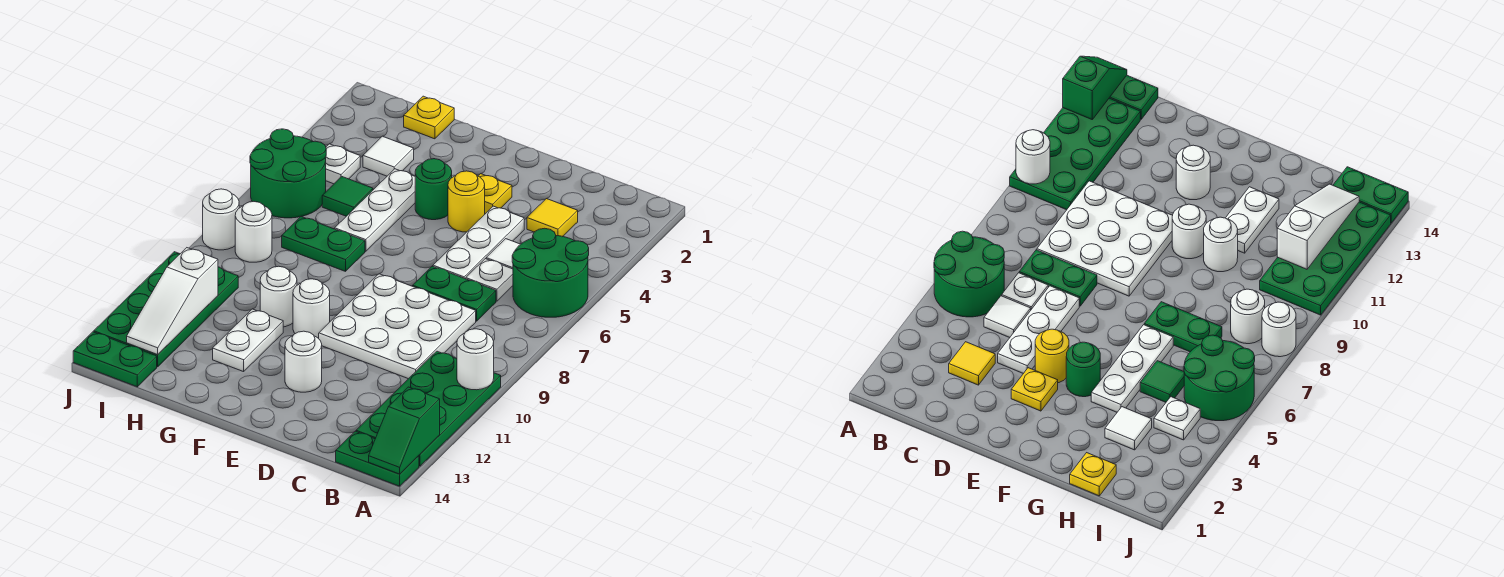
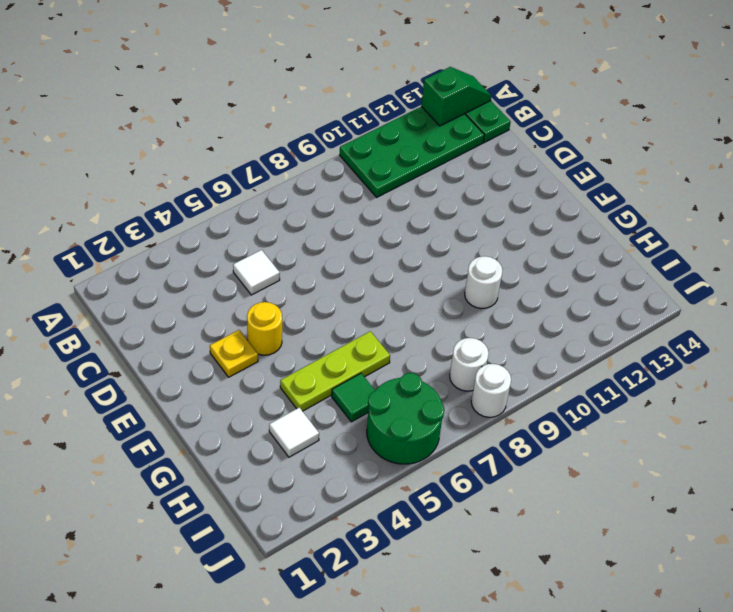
lime 1x3 plate [280,331,390,411] -> white 1x3 plate [335,169,415,251]
none -> green 2x2 round brick [512,228,589,317]
none -> yellow 1x1 tile [527,199,578,236]
none -> white 1x1 plate [466,259,513,301]
none -> green 1x2 plate [413,266,496,321]

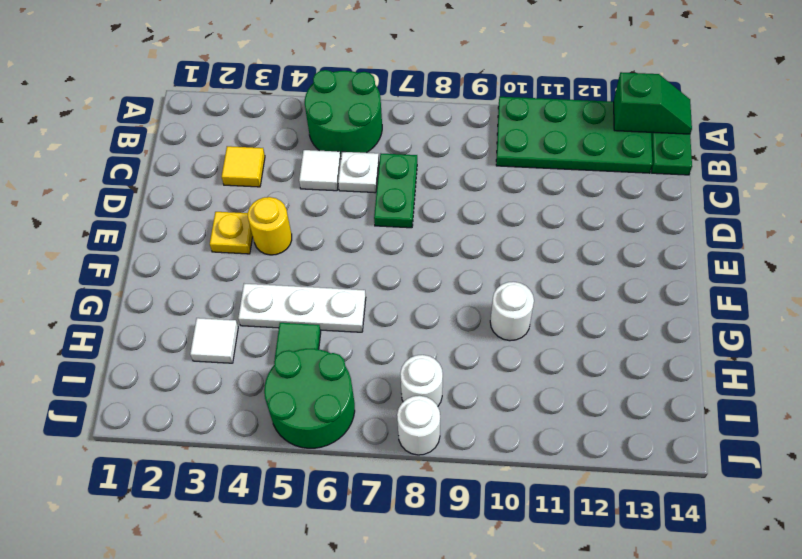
none -> white 3x3 plate [319,274,476,379]
none -> white 1x3 plate [433,206,524,279]
none -> white 1x1 round brick [285,331,322,392]
none -> green 1x1 round brick [415,159,452,220]

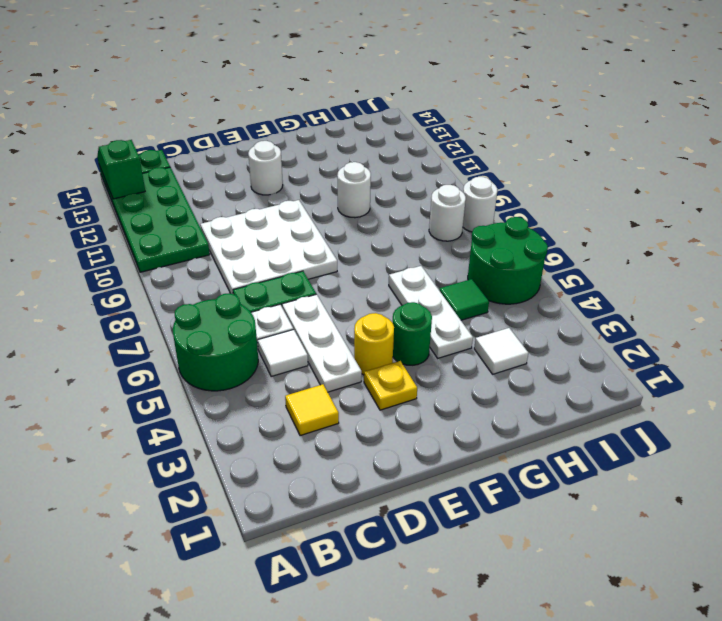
none -> white 1x1 round brick [293,279,330,339]
none -> green 1x2 plate [282,216,365,271]
none -> white 1x2 plate [213,309,283,372]
none -> yellow 1x1 plate [404,96,454,139]

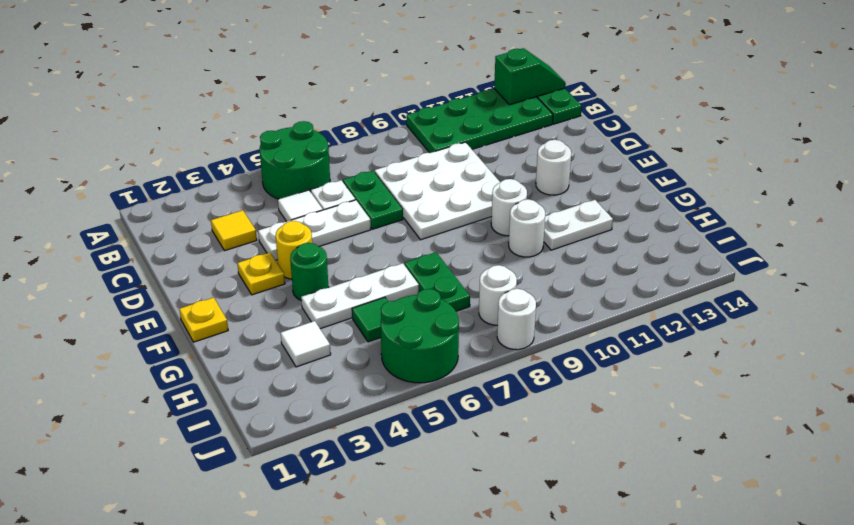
yellow 1x1 plate [179,297,228,342] -> yellow 1x1 plate moved to [404,96,454,139]
none -> white 1x1 plate [326,144,360,184]
none -> green 2x4 plate [94,252,238,367]
none -> green 1x2 plate [73,332,157,387]
none -> white 1x1 round brick [457,329,494,390]

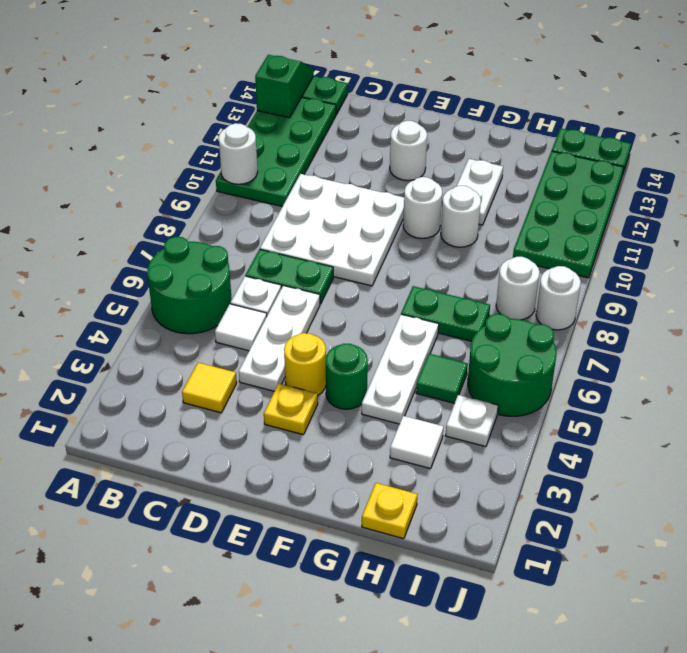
none -> white 1x3 slope [127,248,218,355]

